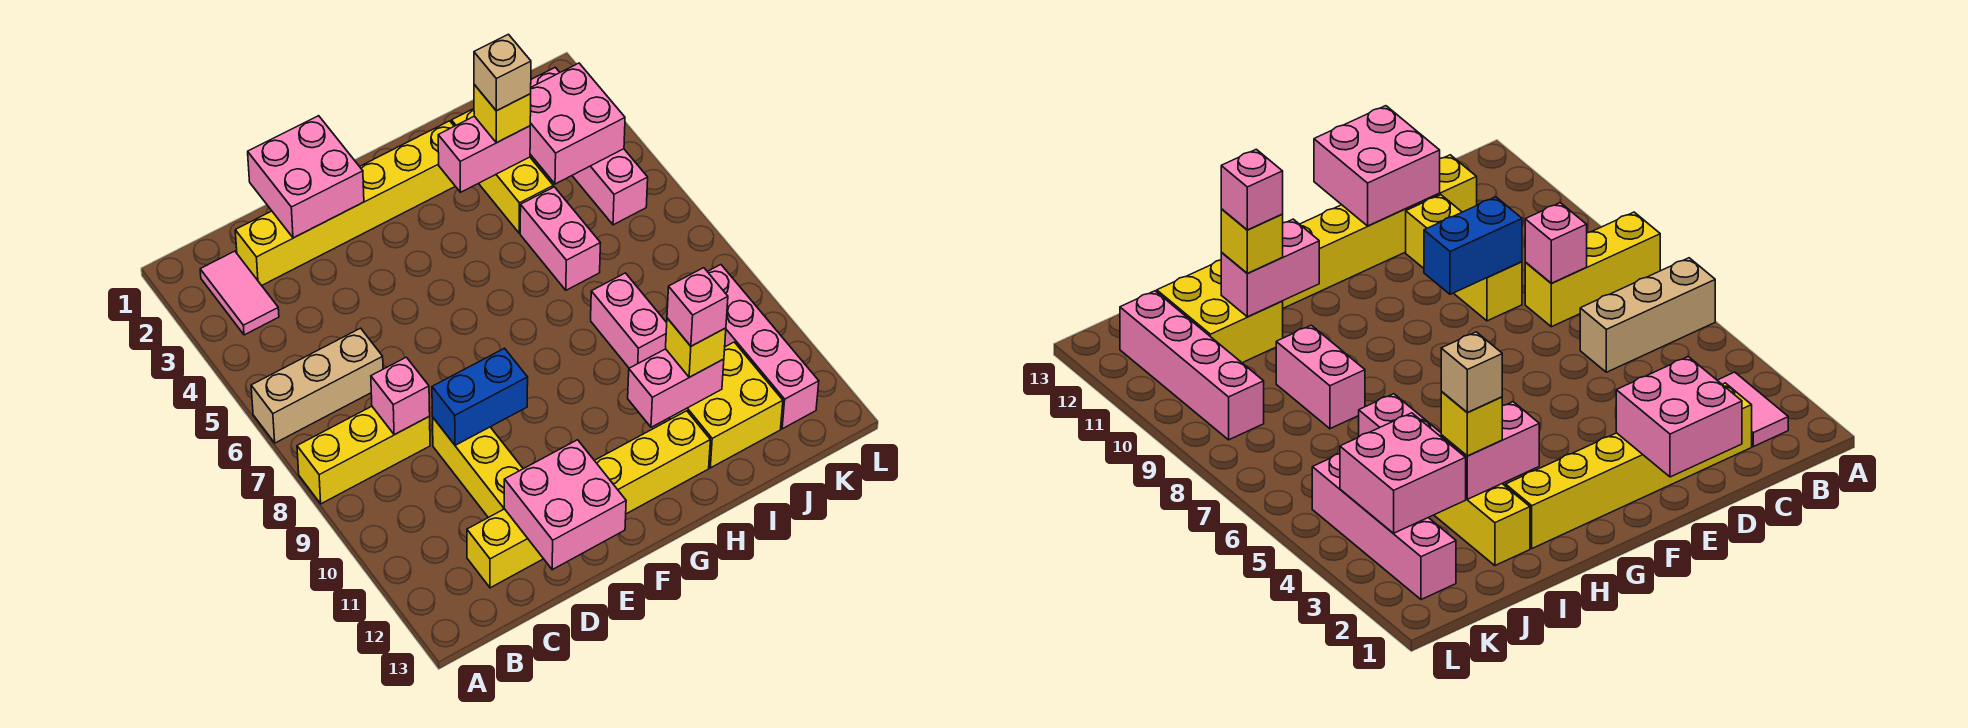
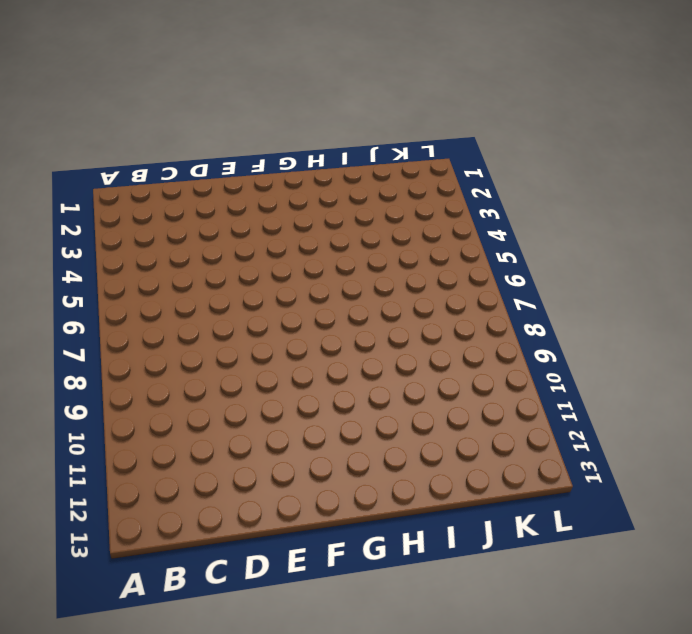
none -> tan 1x3 brick [251,328,383,443]
none -> yellow 1x3 brick [297,406,430,504]
none -> pink 1x2 tile [200,251,279,335]

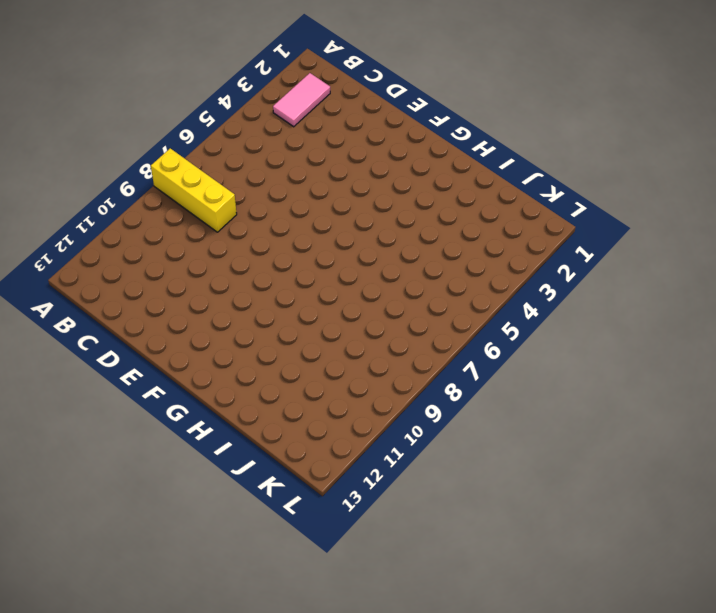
none -> tan 1x3 brick [251,328,383,443]
none -> yellow 1x6 brick [235,121,455,286]
none -> yellow 1x6 brick [467,411,710,588]

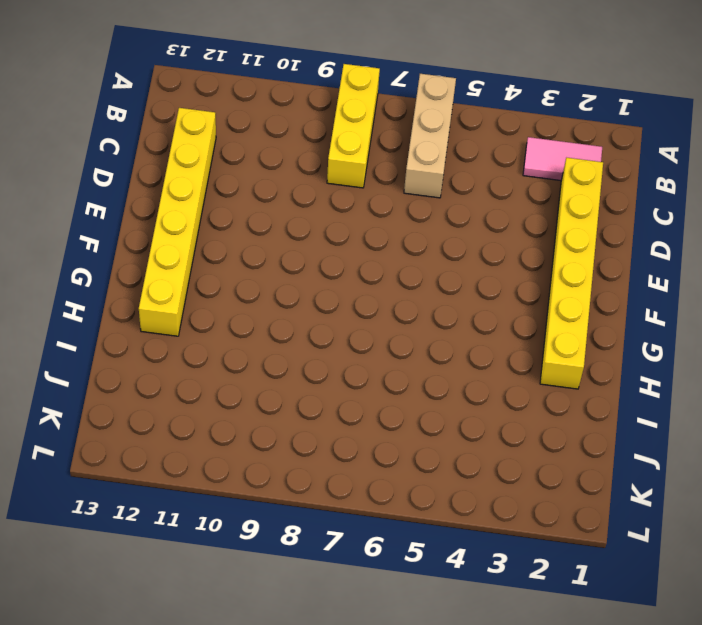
none -> yellow 1x3 brick [433,418,523,518]
none -> yellow 1x3 brick [452,109,553,233]
none -> pink 1x2 brick [520,187,600,290]

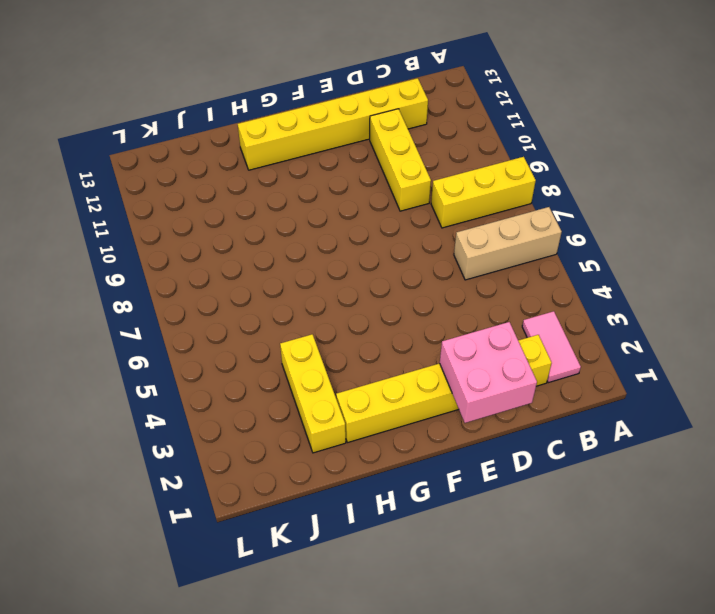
none -> pink 1x2 brick [520,187,600,290]
none -> pink 1x2 brick [591,273,667,368]
none -> yellow 2x2 brick [670,342,783,468]

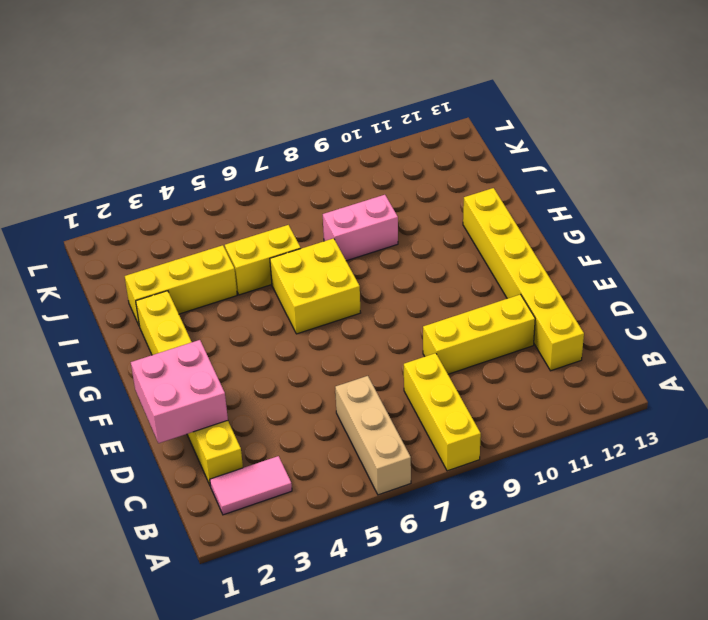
yellow 2x2 brick [270,238,361,334] -> yellow 2x2 brick moved to [670,342,783,468]
yellow 1x2 brick [225,225,301,295] -> pink 1x2 brick [520,187,600,290]
none -> pink 1x4 brick [531,67,648,225]
none -> pink 1x4 brick [707,265,819,429]
none -> pink 1x1 brick [371,357,430,435]

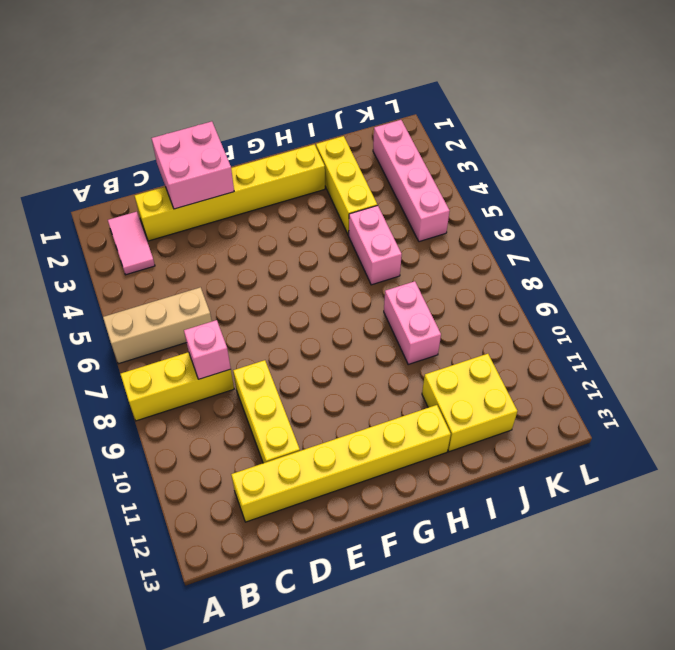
none -> pink 1x4 brick [707,265,819,429]
none -> blue 1x2 brick [432,348,528,445]
none -> pink 2x2 brick [504,440,626,570]

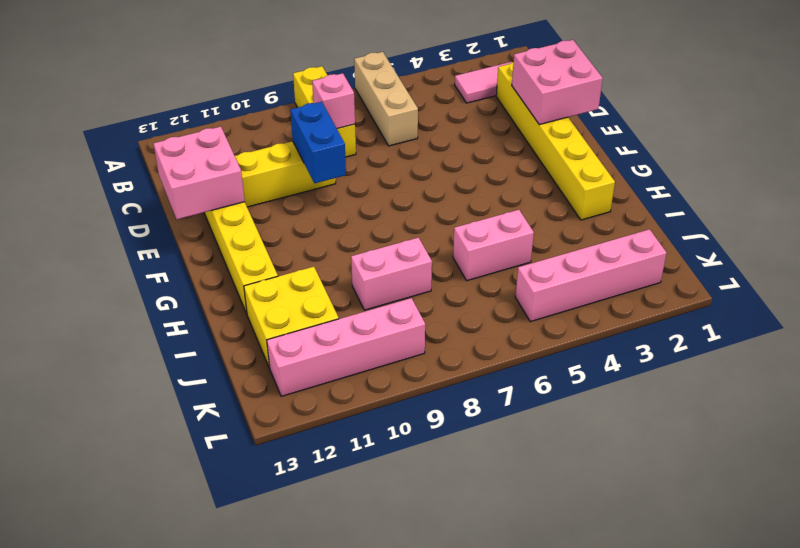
none -> yellow 1x3 brick [452,109,553,233]
none -> pink 1x2 brick [438,116,530,192]
none -> pink 1x2 brick [628,349,724,427]

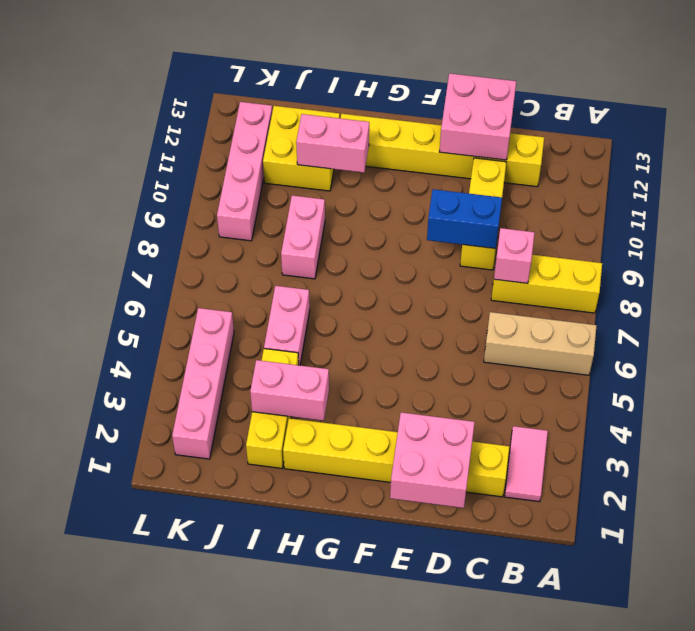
none -> pink 2x2 brick [530,63,625,184]
none -> yellow 1x1 brick [474,85,531,143]
none -> yellow 1x1 brick [666,318,726,377]

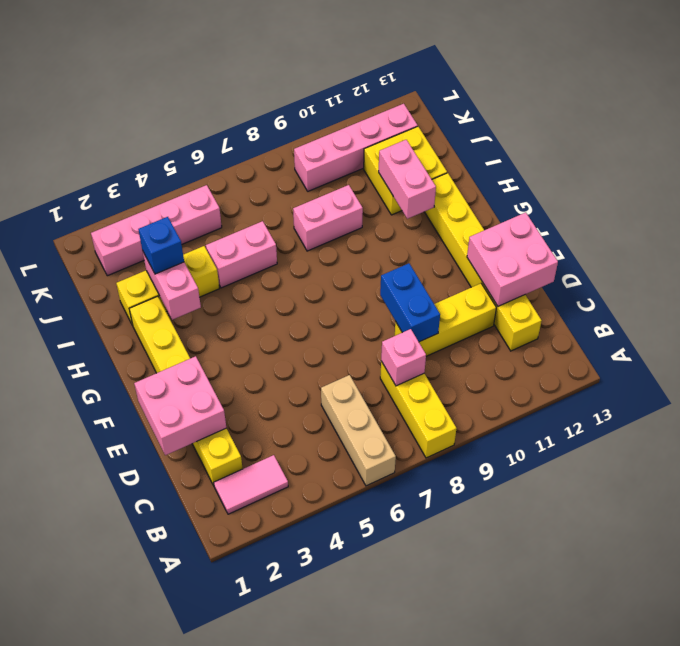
blue 1x1 brick [138,217,184,274] -> yellow 1x1 brick [474,85,531,143]
none -> pink 2x2 brick [530,63,625,184]
none -> yellow 1x1 brick [666,318,726,377]
none -> tan 1x1 brick [474,34,531,111]

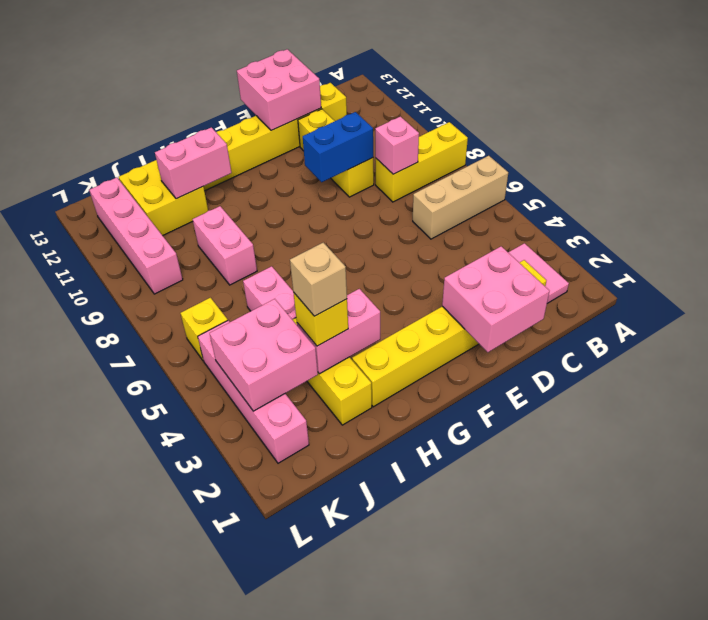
yellow 1x1 brick [181,298,228,361] -> yellow 1x1 brick moved to [666,318,726,377]
none -> pink 1x1 brick [667,268,728,346]

